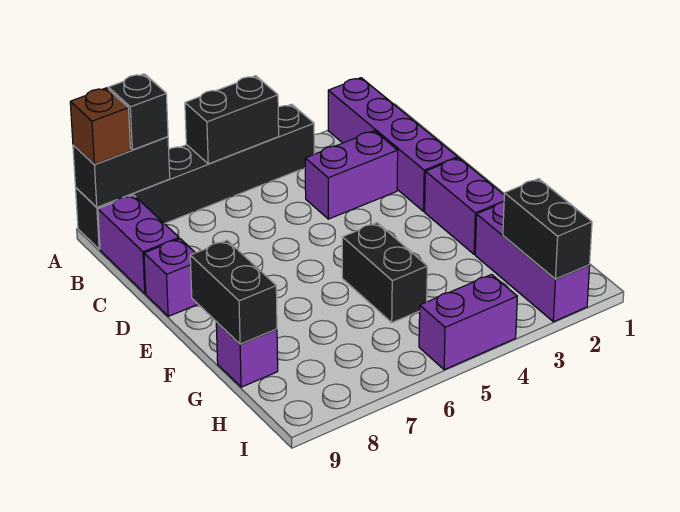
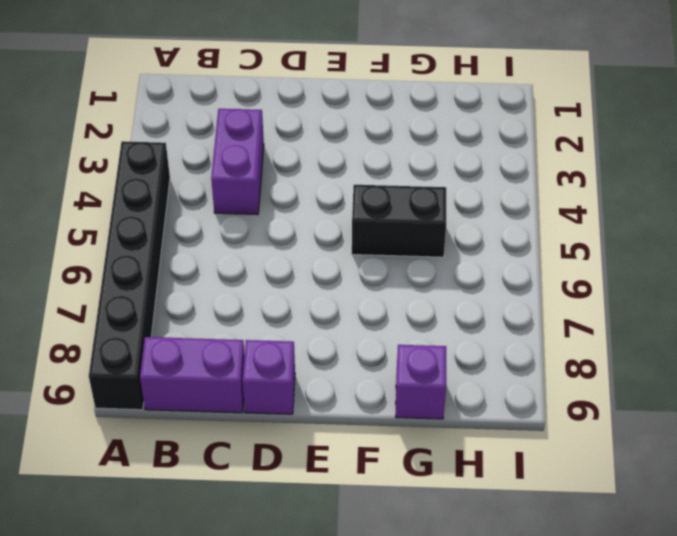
none -> purple 1x4 brick [328,78,458,211]
none -> purple 1x2 brick [425,158,504,254]
none -> purple 1x3 brick [475,202,590,322]

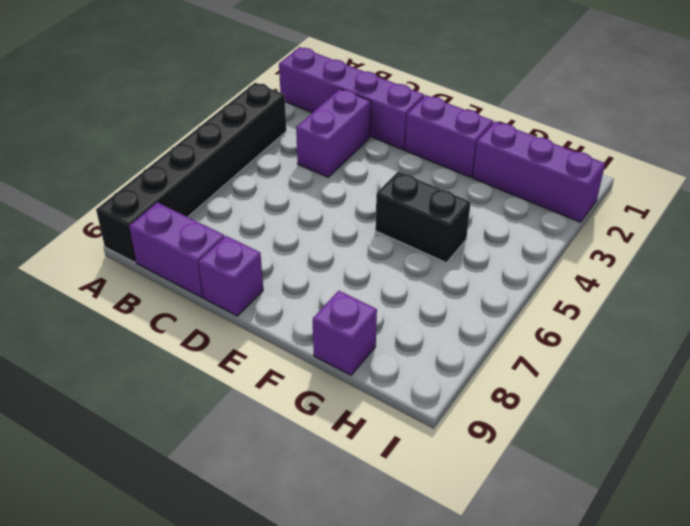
none -> purple 1x2 brick [419,274,517,370]
none -> black 1x2 brick [185,76,279,164]
none -> black 1x2 brick [73,137,170,207]

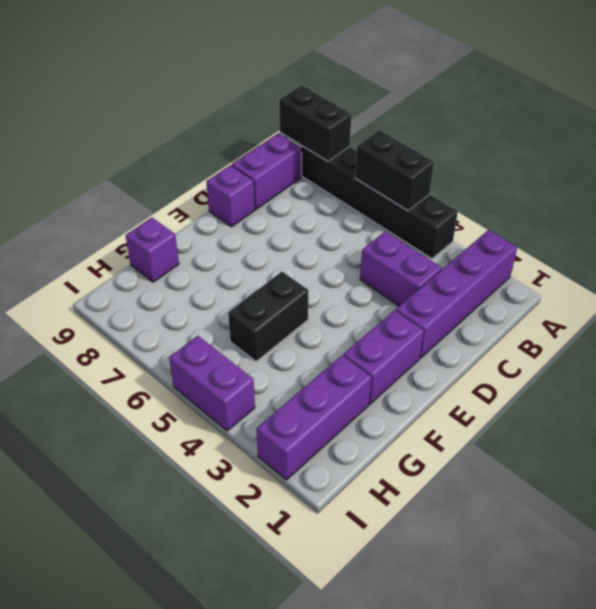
none -> black 1x2 brick [190,240,277,344]
none -> black 1x2 brick [503,179,592,279]
none -> black 1x1 brick [108,74,168,150]

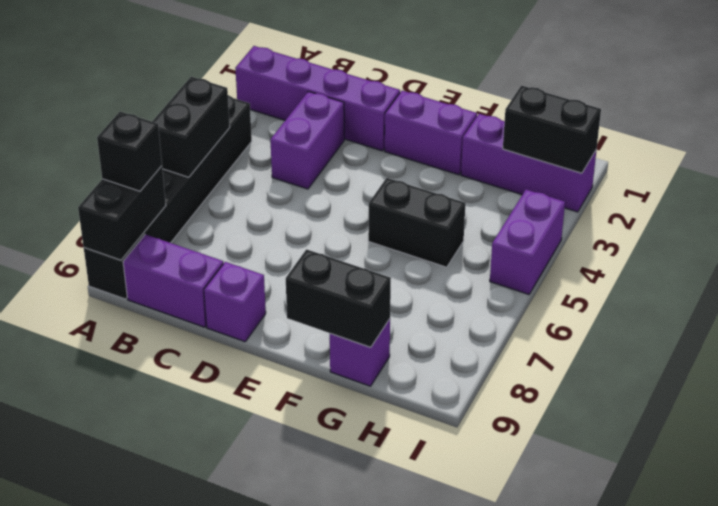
none -> brown 1x1 brick [70,88,131,164]

